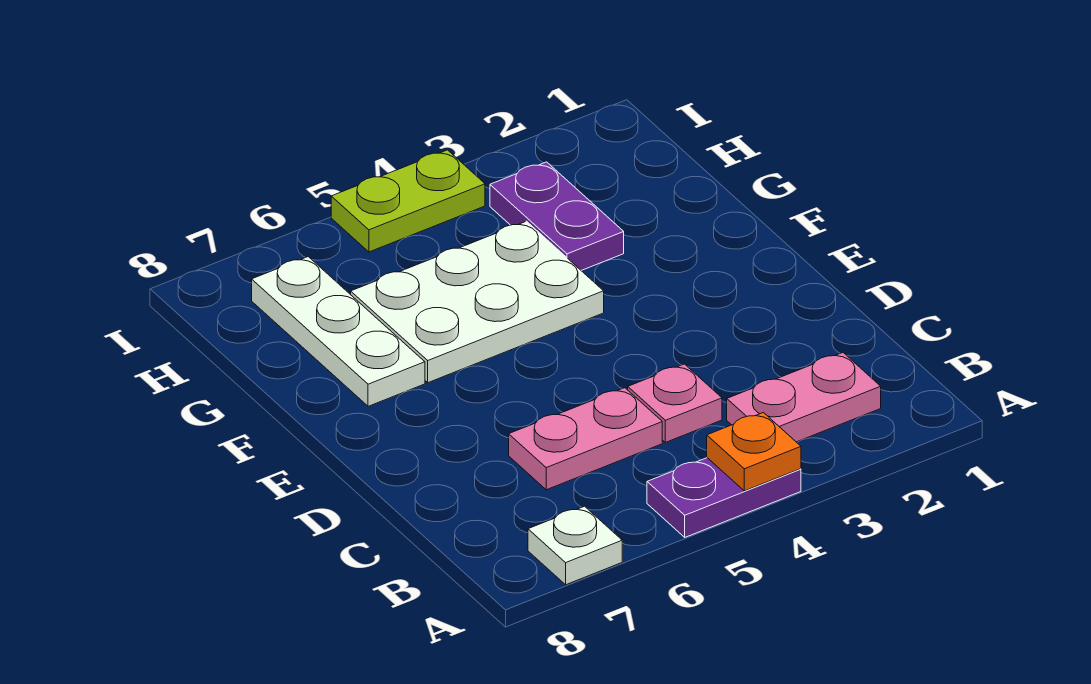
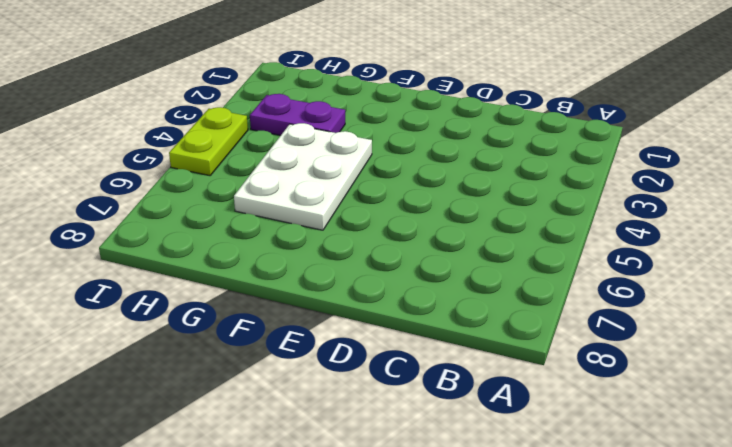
none -> purple 1x2 plate [647,458,801,537]
none -> white 1x1 plate [528,506,622,585]

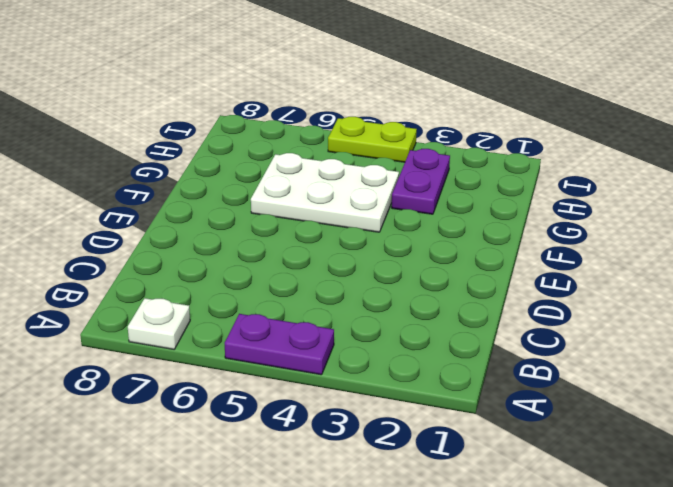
none -> pink 1x2 plate [727,353,881,442]
none -> pink 1x1 plate [628,364,722,442]

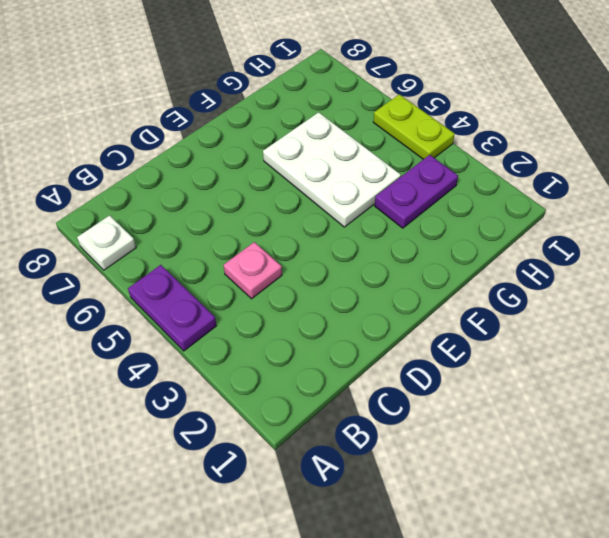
none -> pink 1x2 plate [727,353,881,442]
none -> pink 1x2 plate [509,388,662,490]

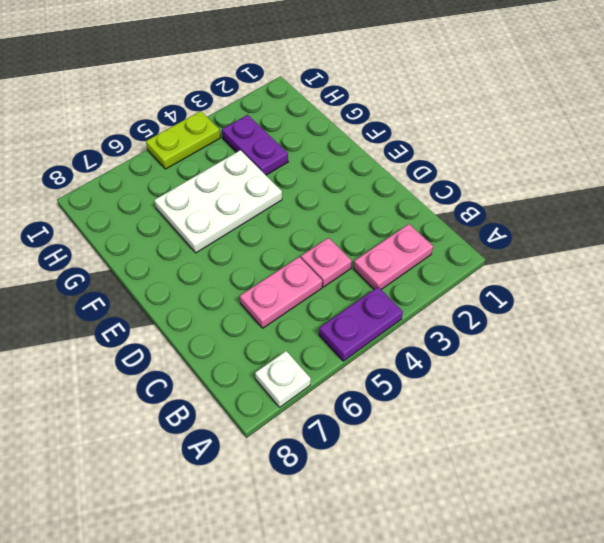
none -> white 1x3 plate [252,257,425,406]
none -> orange 1x1 plate [707,413,801,491]

